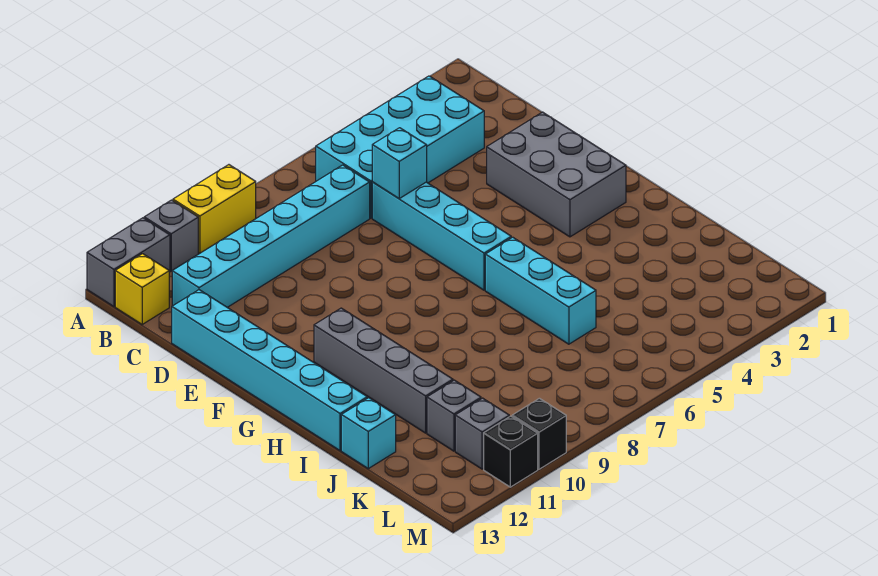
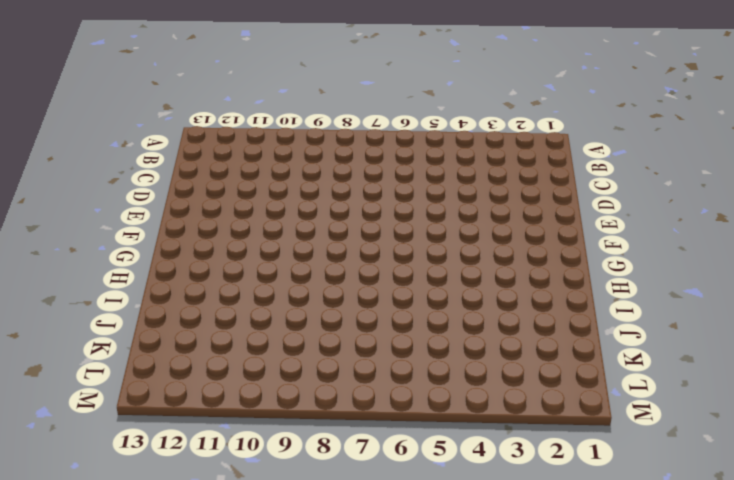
none -> yellow 1x2 brick [173,165,256,253]
none -> grey 1x1 brick [144,200,198,271]
none -> grey 1x2 brick [87,218,170,306]

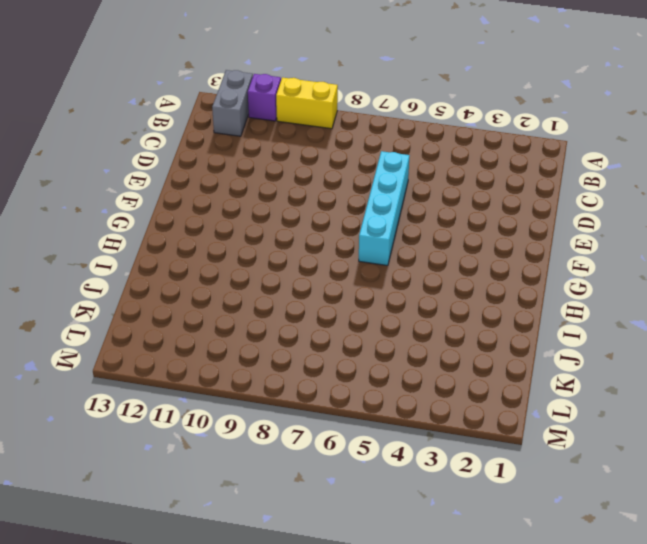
purple 1x1 brick [248,74,281,121] -> grey 1x1 brick [144,200,198,271]
grey 1x2 brick [212,70,253,136] -> grey 1x2 brick turned to [87,218,170,306]
none -> cyan 2x4 brick [316,76,484,218]
none -> yellow 1x1 brick [115,254,169,324]
none -> cyan 1x6 brick [172,165,370,307]

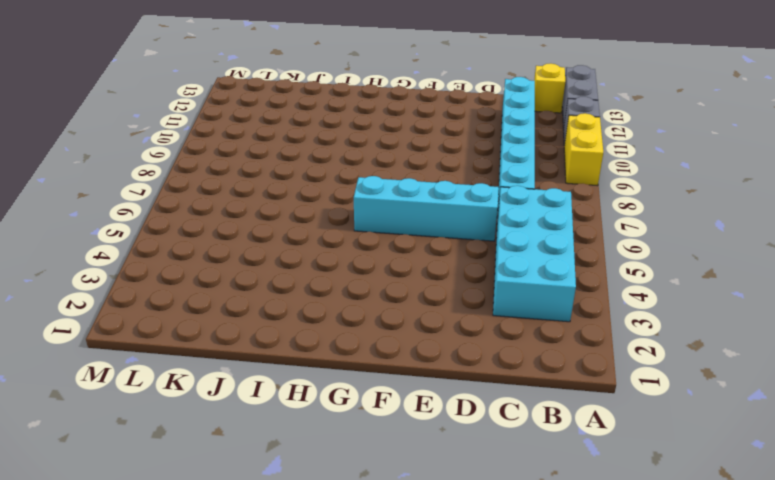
none -> cyan 1x6 brick [172,290,367,451]
none -> grey 2x3 brick [487,112,626,237]
none -> grey 1x4 brick [314,308,453,433]

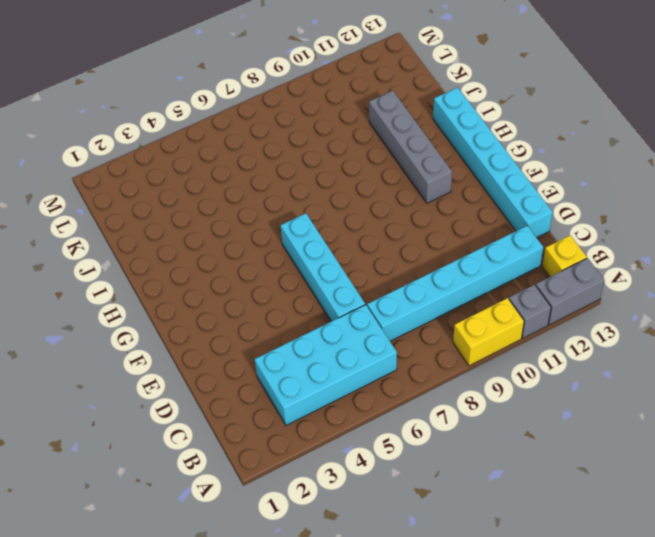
none -> grey 2x3 brick [487,112,626,237]
none -> cyan 1x3 brick [485,237,596,344]
none -> cyan 1x1 brick [341,398,396,469]

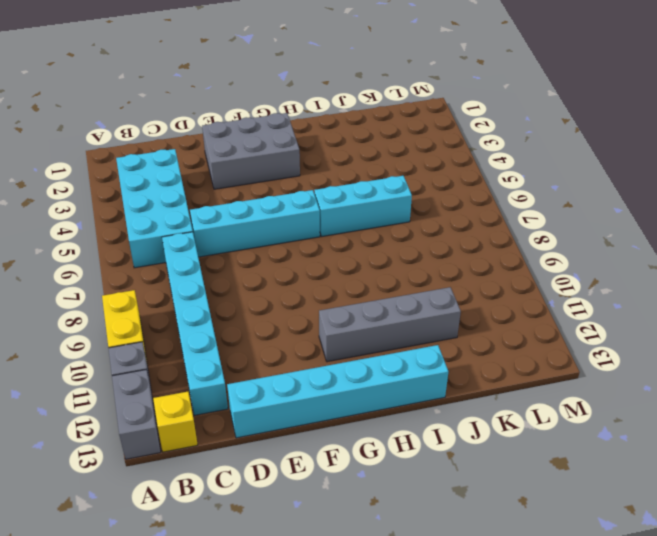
none -> cyan 1x1 brick [341,398,396,469]
none -> grey 1x1 brick [427,380,481,451]
none -> grey 1x1 brick [455,398,509,469]

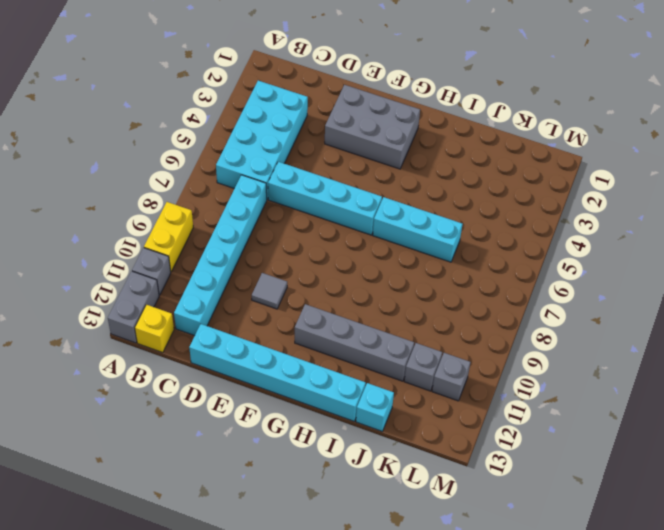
grey 1x1 tile [252,273,287,309] -> none
none -> black 1x1 brick [512,398,566,469]
none -> black 1x1 brick [484,416,538,487]
none -> cyan 1x1 brick [372,128,427,198]

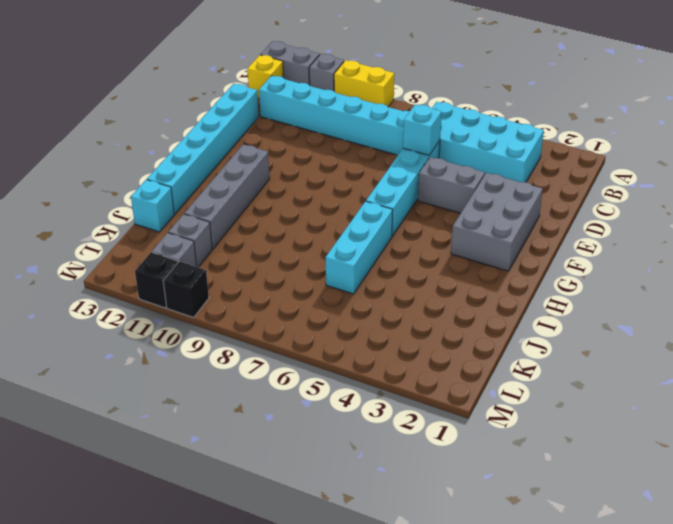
grey 1x2 brick [418,157,485,213] -> none

